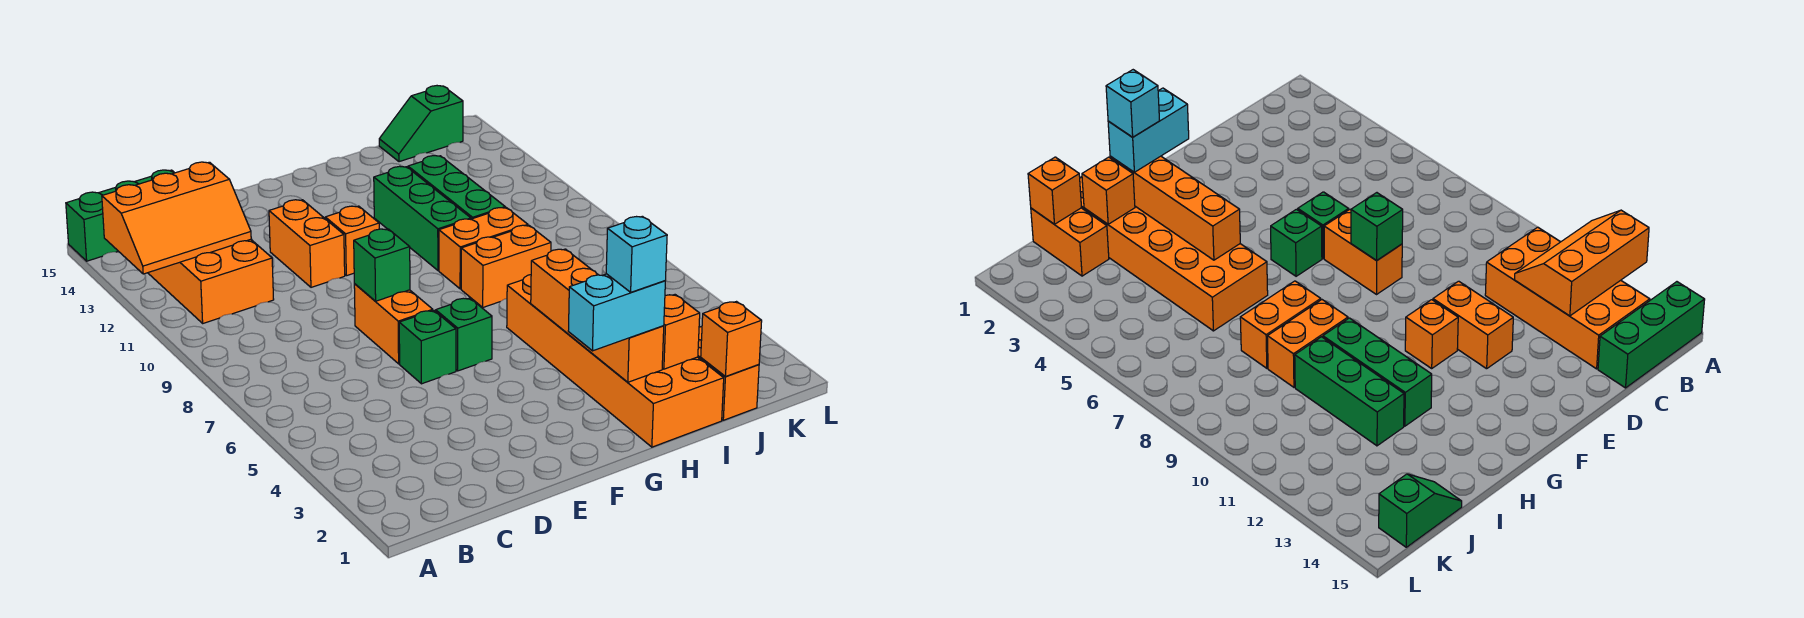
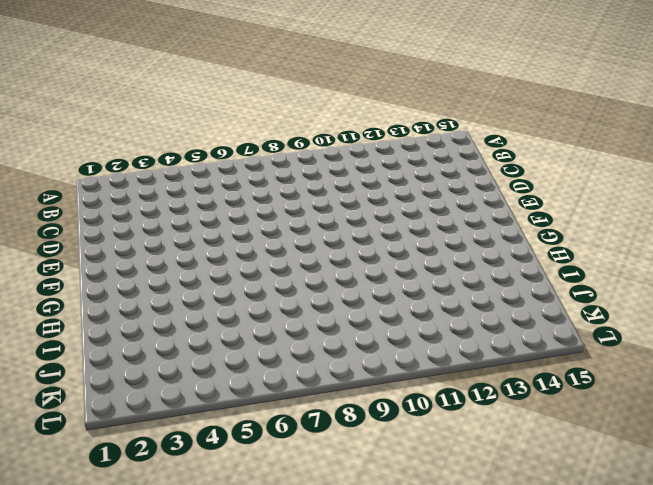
none -> green 1x3 brick [66,170,174,261]
none -> orange 2x4 brick [148,239,274,323]
none -> green 1x1 brick [399,310,456,384]

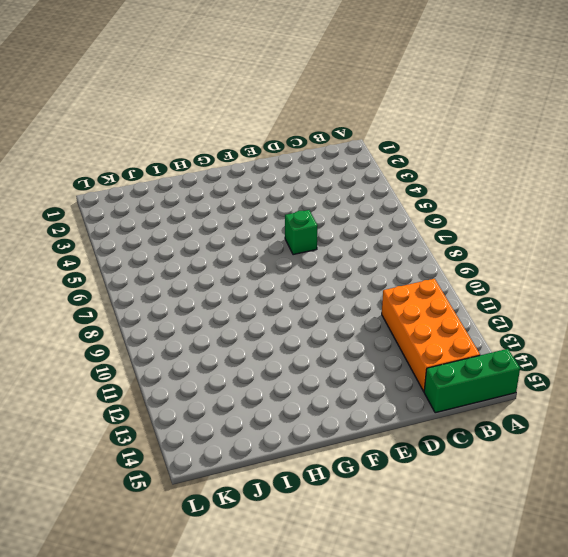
none -> orange 1x2 brick [354,284,433,364]
none -> orange 1x2 brick [269,200,345,287]
none -> green 1x1 brick [436,298,492,371]

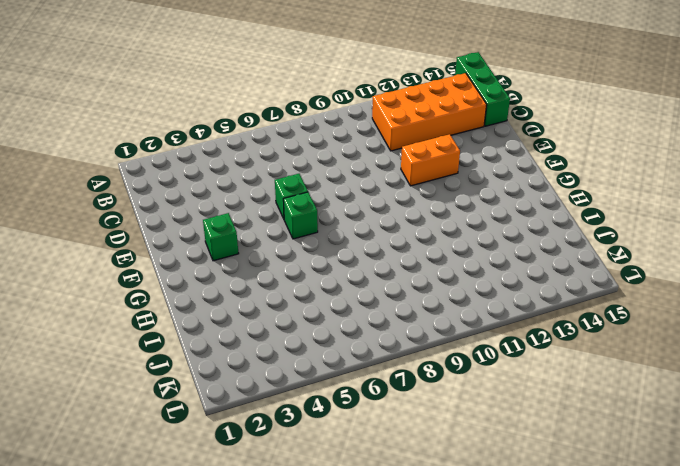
green 1x1 brick [203,213,239,261] -> green 1x1 brick moved to [354,229,410,301]
none -> orange 1x2 brick [354,284,433,364]
none -> orange 1x1 brick [325,206,379,276]
none -> orange 2x6 brick [507,275,724,447]

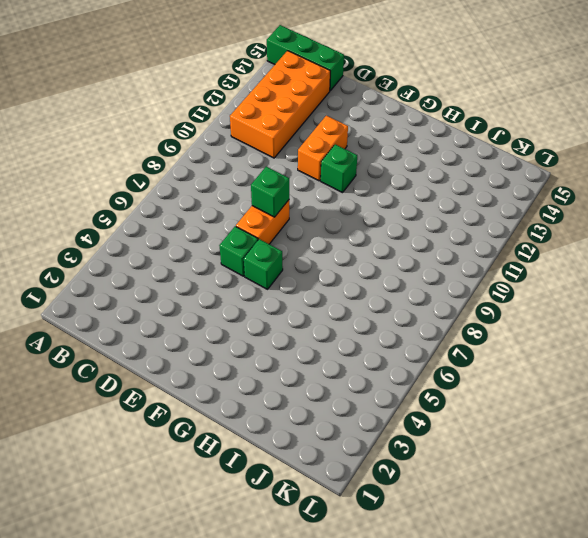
green 1x1 brick [321,144,357,193] -> orange 1x1 brick [325,206,379,276]
none -> orange 2x6 brick [507,275,724,447]
none -> orange 1x2 brick [461,225,551,307]
none -> orange 1x2 brick [439,208,528,289]

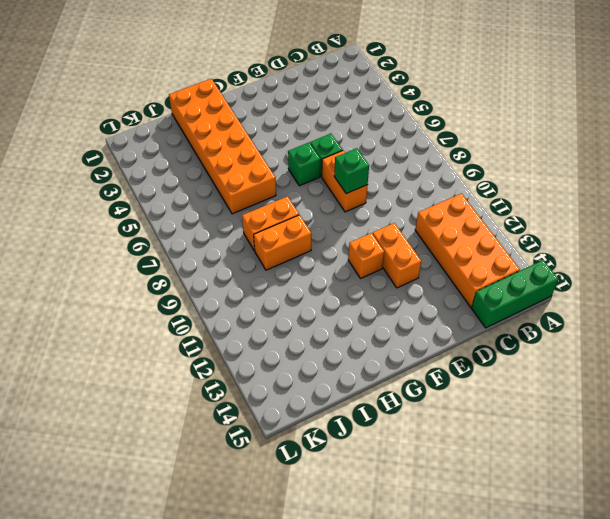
none -> green 1x3 brick [374,166,471,270]
none -> green 1x3 brick [408,156,505,219]
none -> orange 1x2 brick [698,327,759,420]

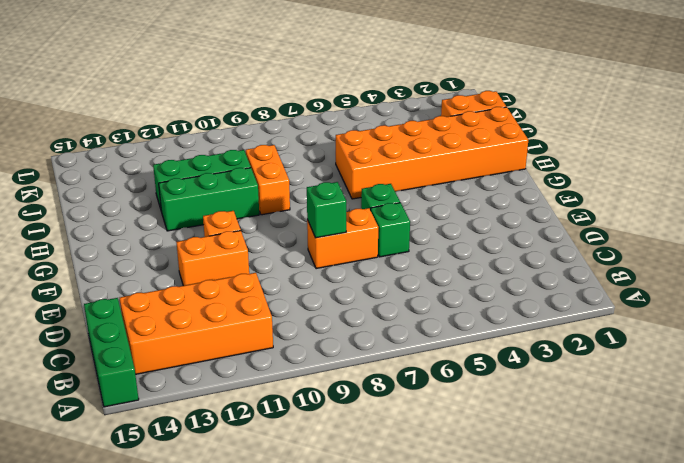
none -> orange 1x2 brick [461,225,551,307]
none -> green 1x2 slope [379,86,463,162]
none -> orange 2x3 slope [102,162,251,274]

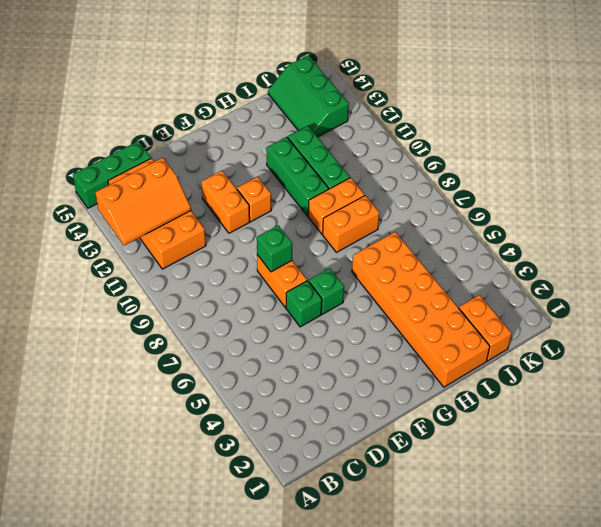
green 2x3 slope [268,55,349,137] -> green 1x2 slope [379,86,463,162]
none -> orange 1x4 brick [531,249,664,382]
none -> orange 1x1 brick [662,295,700,369]
none -> orange 1x1 brick [701,302,762,376]

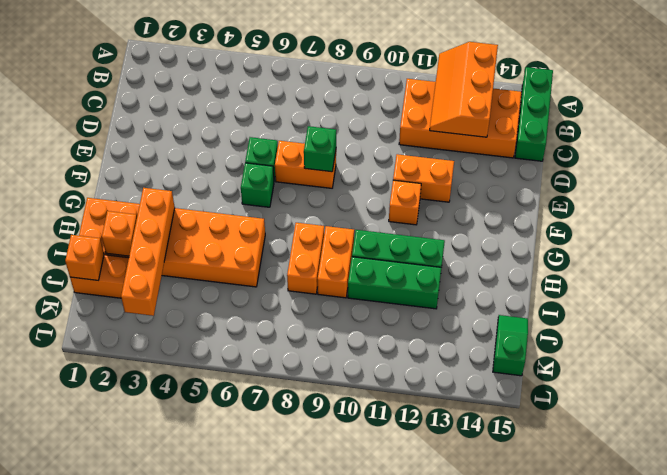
orange 1x4 brick [121,188,175,316] -> orange 1x4 brick turned to [531,249,664,382]
none -> cyan 1x2 brick [568,274,665,351]
none -> cyan 1x1 brick [606,216,667,292]

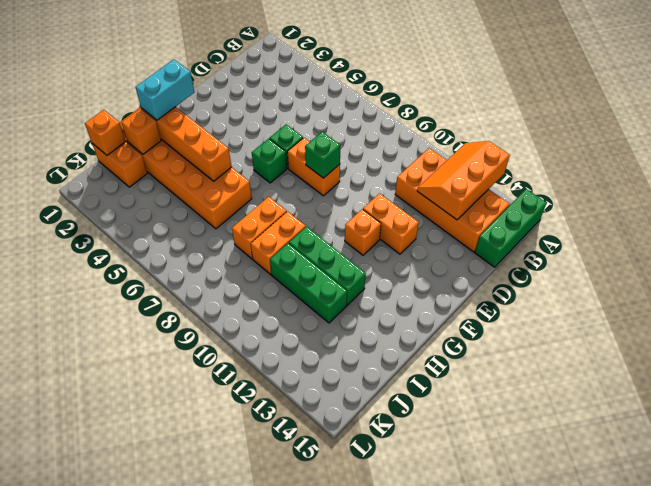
none -> green 1x2 slope [379,86,463,162]
none -> cyan 1x1 brick [606,216,667,292]

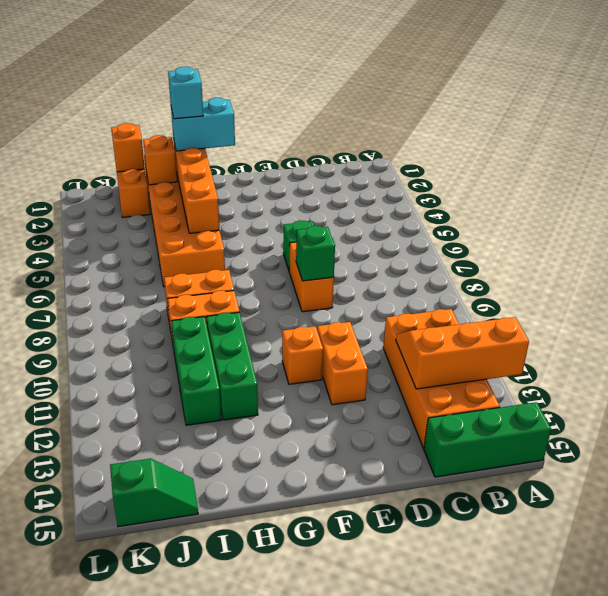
none -> green 1x1 brick [436,298,492,371]

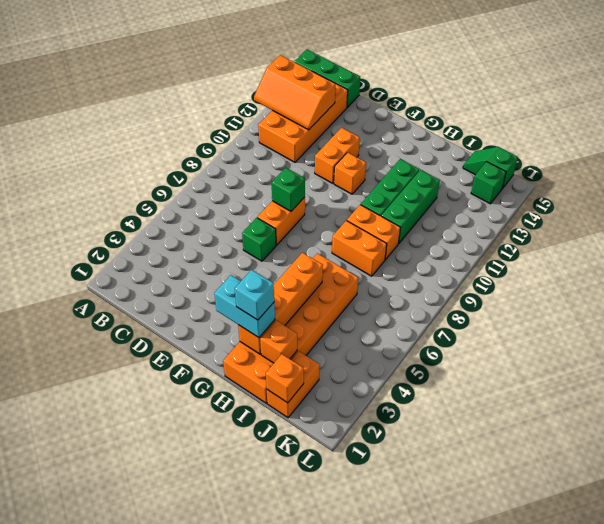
green 1x1 brick [471,162,506,204] -> green 1x1 brick moved to [436,298,492,371]

